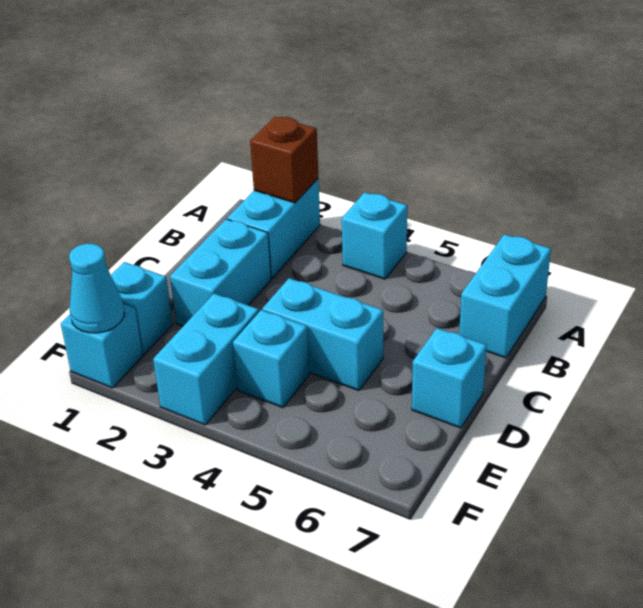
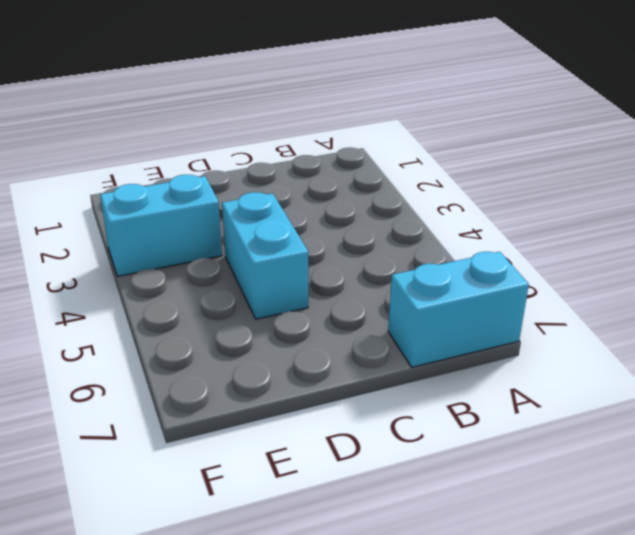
none -> cyan 1x2 brick [227,179,320,278]
none -> cyan 1x1 brick [342,192,407,279]
none -> cyan 1x2 brick [170,219,271,326]

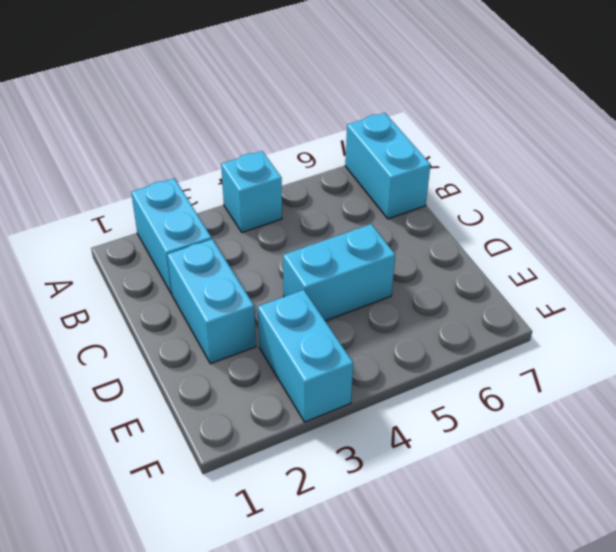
none -> cyan 1x1 brick [412,328,487,428]
none -> cyan 1x1 brick [111,262,173,354]
none -> cyan 1x1 brick [233,310,309,408]

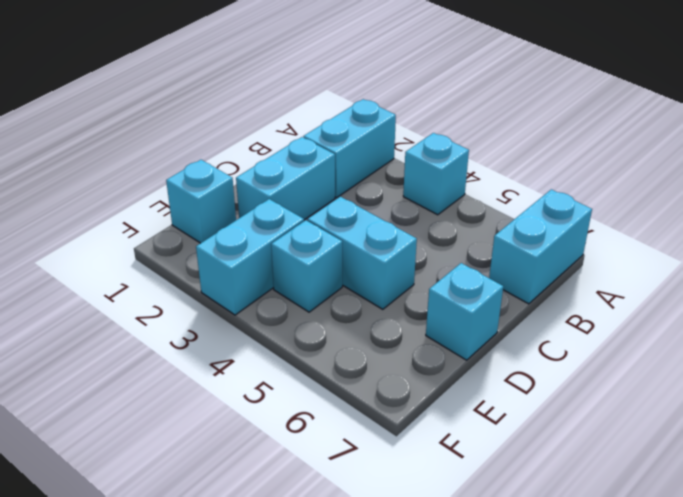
none -> cyan 1x1 brick [61,304,143,388]
none -> brown 1x1 brick [250,117,318,203]
none -> cyan 1x1 cone [69,244,125,333]

